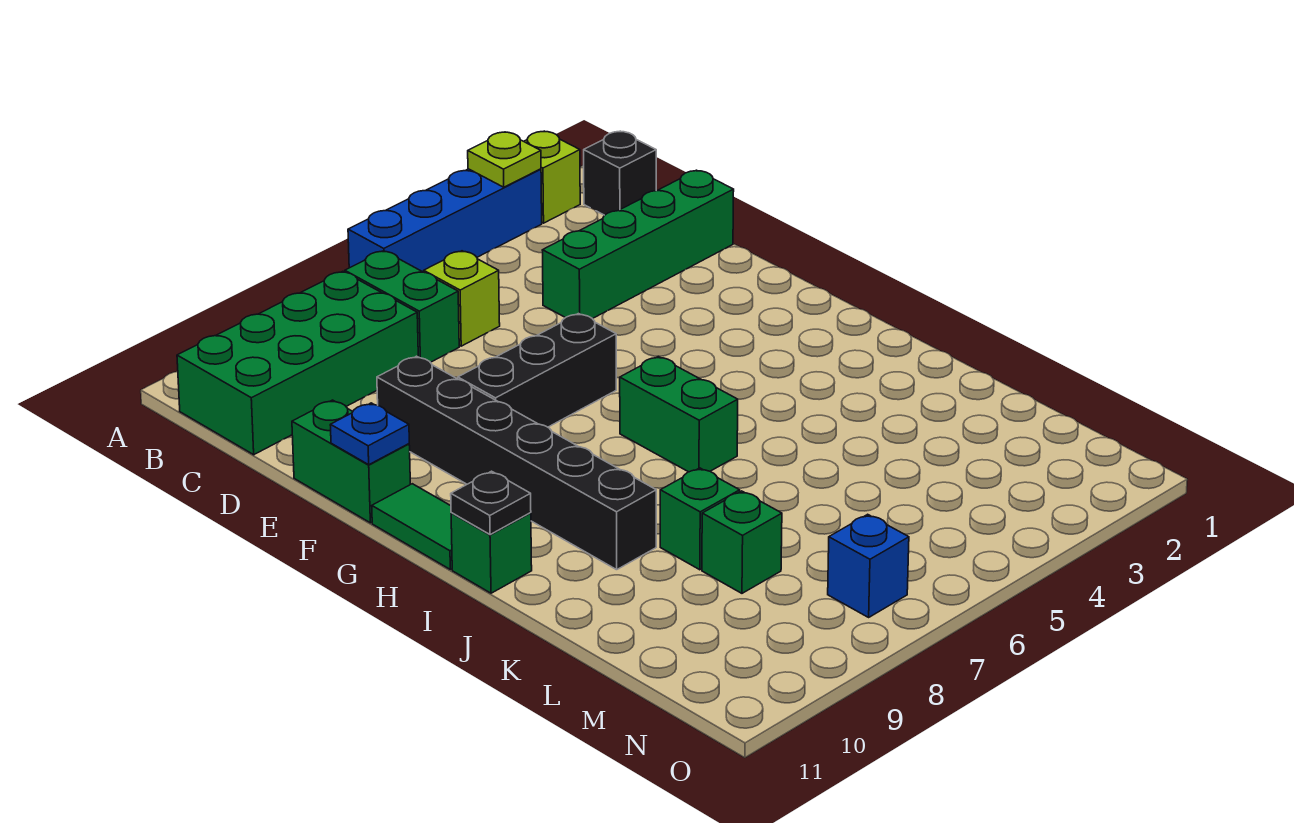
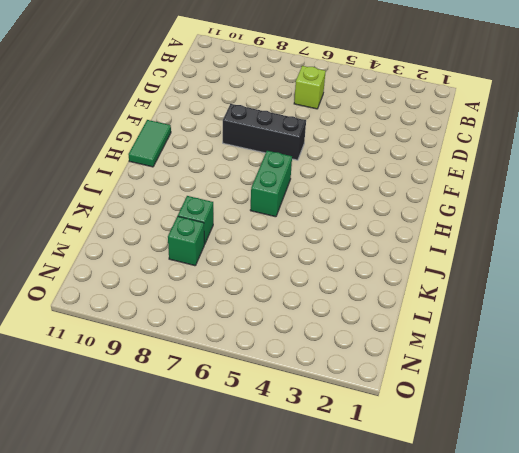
none -> lime 1x1 brick [524,131,580,223]
none -> blue 1x4 brick [348,169,542,272]
none -> black 1x1 brick [584,131,656,215]

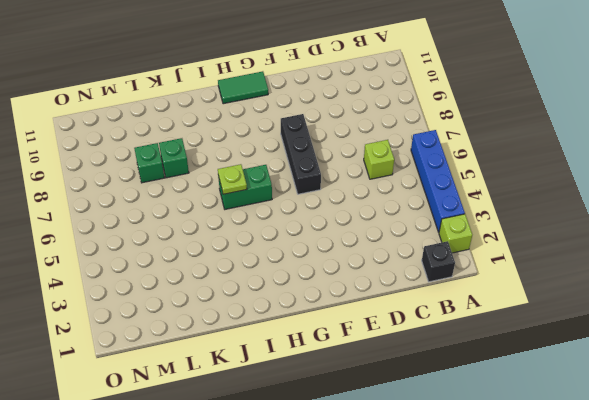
lime 1x1 plate [218,164,247,194] -> lime 1x1 plate moved to [468,132,541,187]
none -> green 1x2 brick [345,251,459,362]
none -> green 2x4 brick [177,271,418,455]
none -> green 1x4 brick [542,170,734,319]

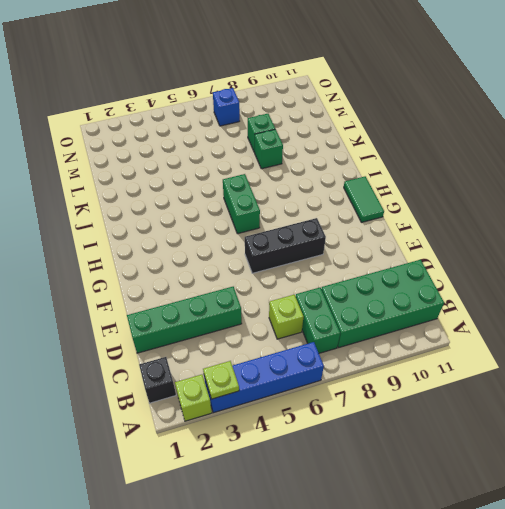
none -> black 1x6 brick [377,356,656,570]
none -> green 1x2 brick [292,400,410,523]
none -> green 1x1 brick [451,513,532,593]

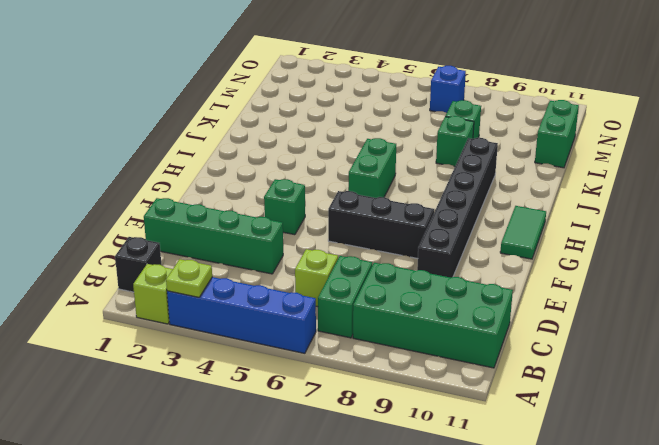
green 1x1 brick [264,179,305,235] -> green 1x1 brick moved to [451,513,532,593]
green 1x2 brick [535,100,579,168] -> green 1x2 brick moved to [292,400,410,523]
none -> blue 1x1 plate [330,403,409,465]
none -> black 1x1 plate [451,471,531,535]

